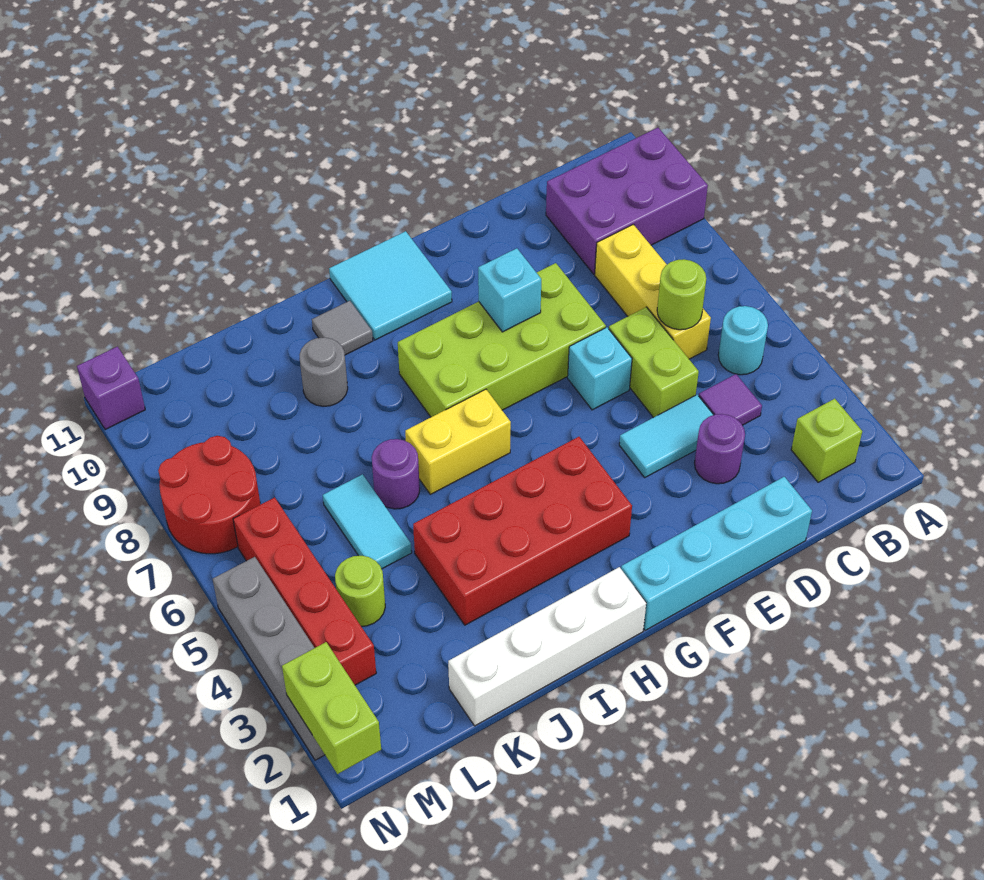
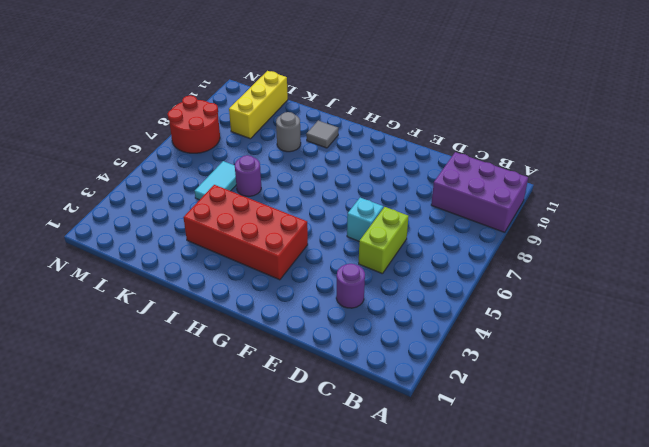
yellow 1x3 brick [229,71,288,139] -> yellow 1x3 brick moved to [595,224,711,359]
none -> lime 1x1 brick [791,399,862,482]
none -> cyan 1x1 round brick [718,306,768,375]
none -> purple 1x1 tile [699,374,762,425]

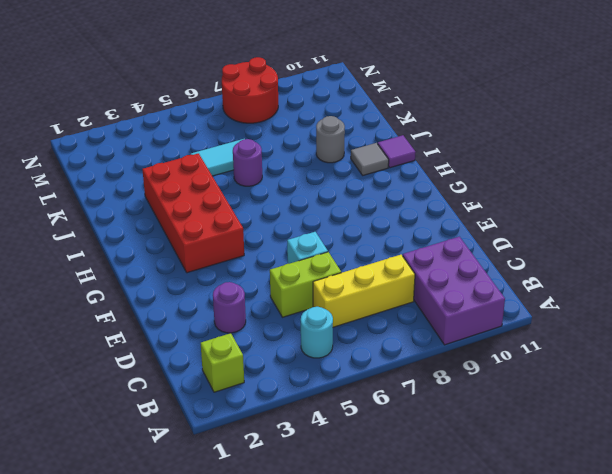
purple 1x1 tile [378,135,416,168] -> purple 1x1 tile moved to [699,374,762,425]
none -> cyan 1x4 brick [621,477,812,630]
none -> cyan 1x2 tile [619,395,714,477]
none -> lime 2x4 brick [398,263,606,417]

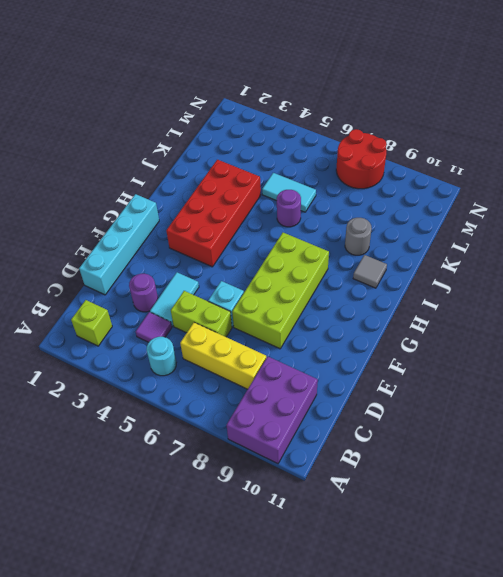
none -> cyan 2x2 tile [329,231,452,340]
none -> white 1x4 brick [448,567,646,726]
none -> yellow 1x2 brick [405,389,511,494]

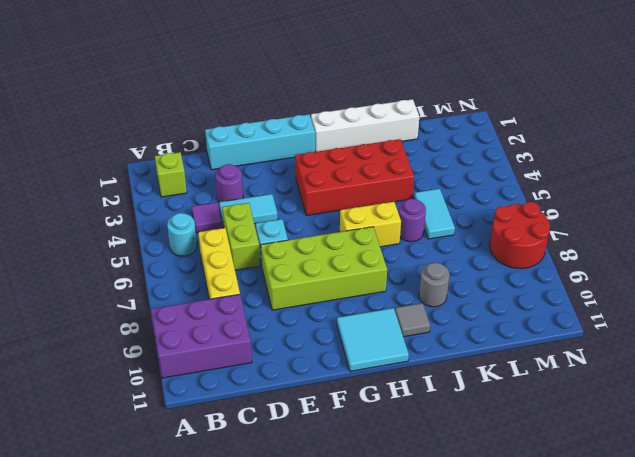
none -> lime 1x1 round brick [335,556,385,626]
none -> red 1x4 brick [233,497,376,685]
none -> grey 1x4 brick [213,557,325,760]

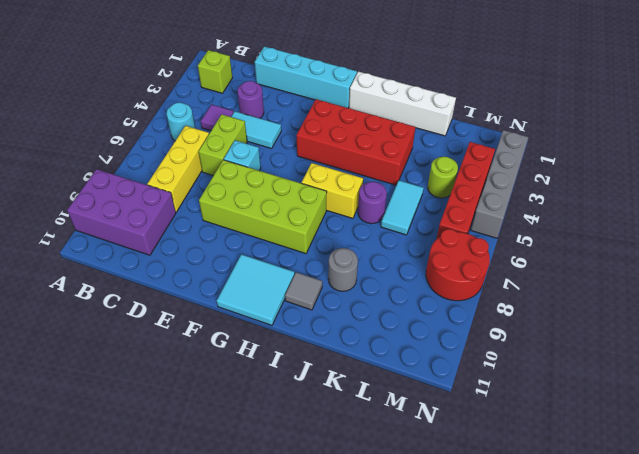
none -> purple 1x1 brick [77,347,145,430]
none -> lime 1x1 round brick [657,259,706,330]
none -> cyan 1x1 brick [478,248,541,332]

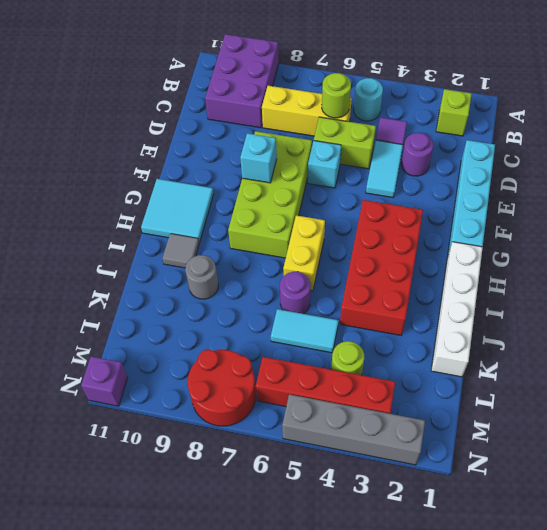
none -> lime 1x2 brick [282,642,381,774]

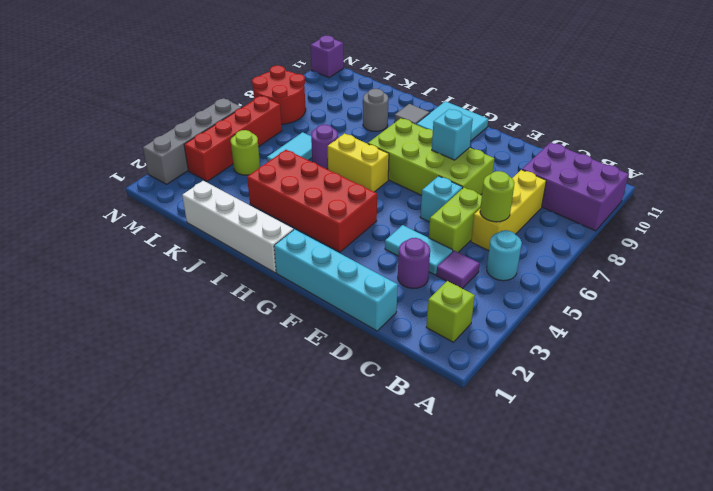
none -> lime 1x2 brick [282,642,381,774]

